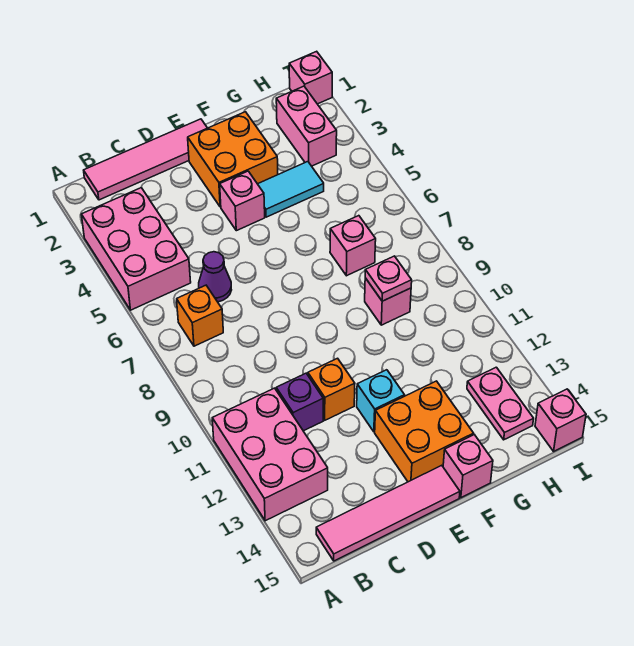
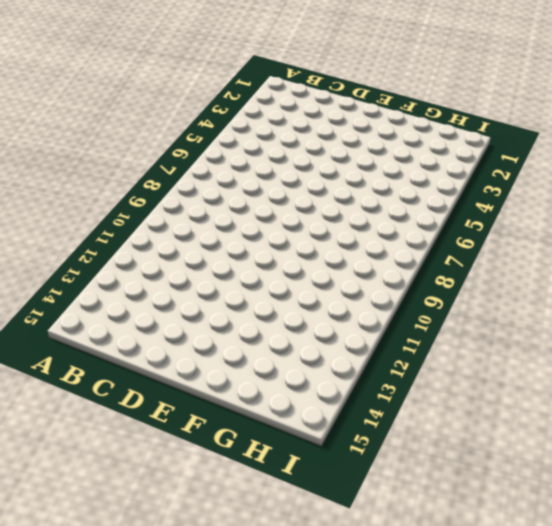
none -> pink 2x3 brick [81,188,191,310]
none -> pink 2x3 brick [212,388,328,521]
none -> pink 1x4 tile [84,119,207,200]

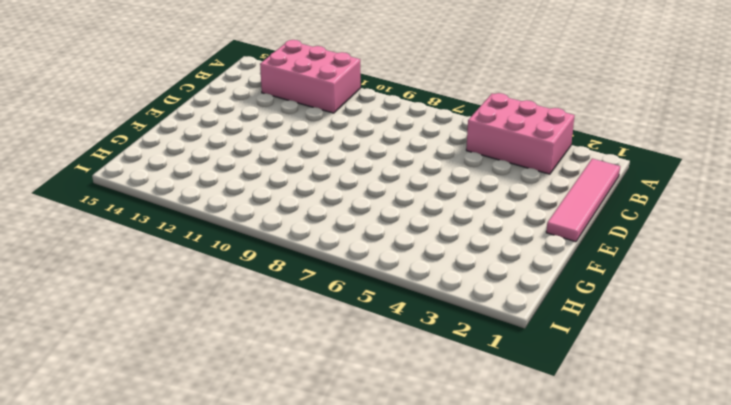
none -> orange 1x1 brick [177,285,223,346]
none -> pink 1x4 tile [316,465,460,561]
none -> purple 1x1 cone [199,252,231,302]

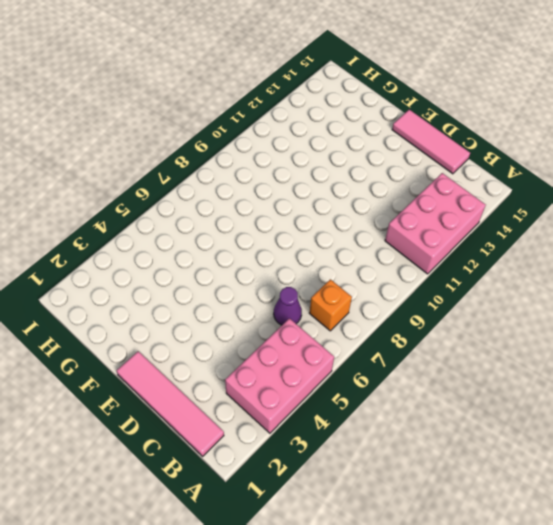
pink 1x3 tile [392,110,470,174] -> pink 1x4 tile [316,465,460,561]
none -> purple 1x1 brick [276,373,323,431]
none -> orange 1x1 brick [308,358,355,420]
none -> orange 2x2 brick [188,112,278,207]

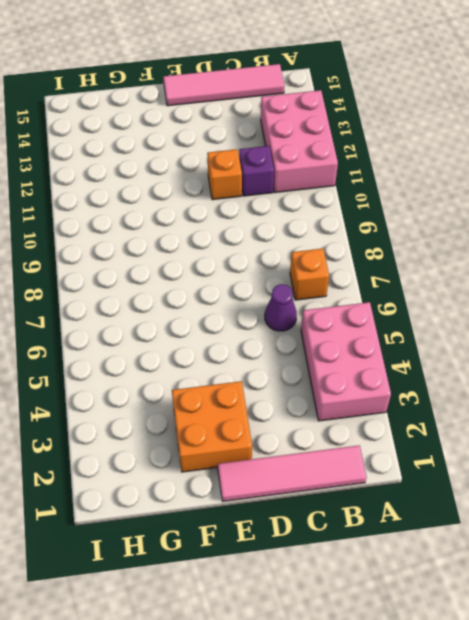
none -> pink 1x1 brick [220,171,265,231]
none -> cyan 1x1 brick [357,370,404,432]
none -> orange 2x2 brick [375,381,474,482]

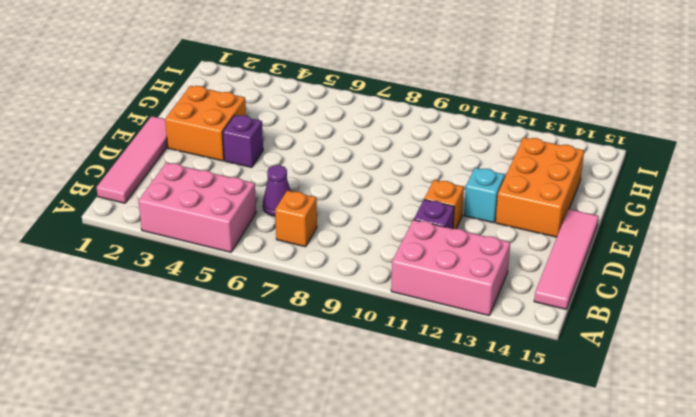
purple 1x1 brick [223,115,263,167] -> pink 1x1 brick [220,171,265,231]
orange 2x3 brick [496,138,584,237] -> orange 2x2 brick [375,381,474,482]
none -> cyan 1x2 tile [258,162,324,217]
none -> pink 1x1 brick [443,435,493,498]
none -> pink 1x1 brick [330,216,376,276]

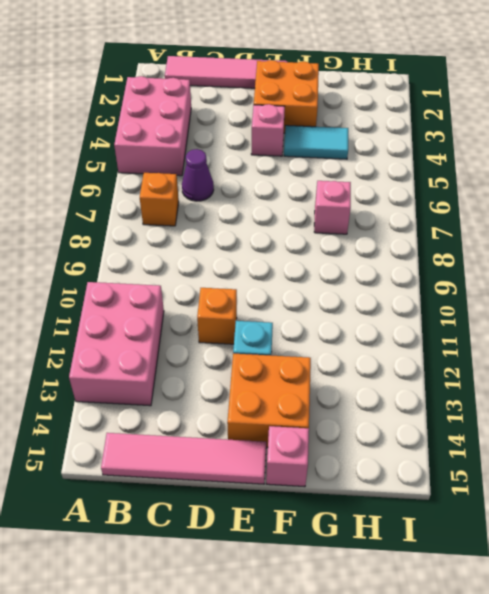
none -> purple 1x1 brick [276,373,323,431]
none -> pink 1x1 brick [365,278,411,325]
none -> pink 1x2 brick [276,86,337,166]

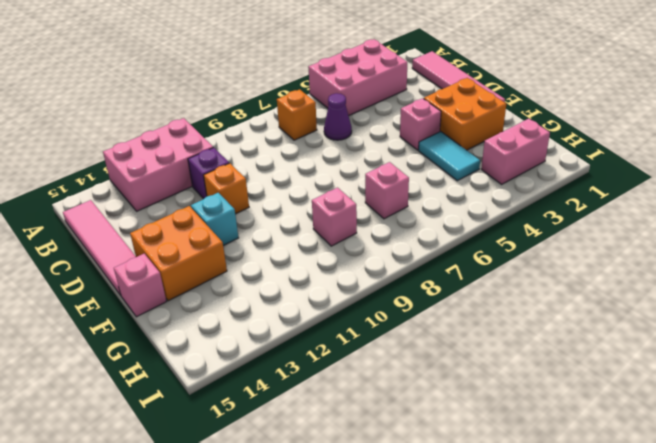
none -> pink 1x2 plate [467,367,534,440]
none -> pink 1x1 brick [289,51,332,104]
none -> pink 1x1 brick [535,389,586,451]

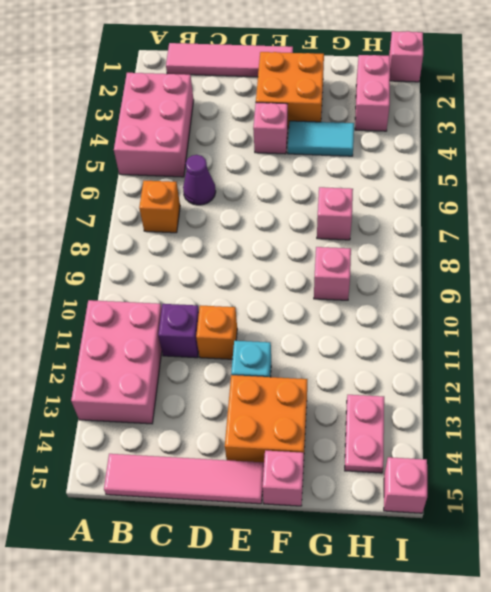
none -> pink 1x1 plate [365,256,412,301]

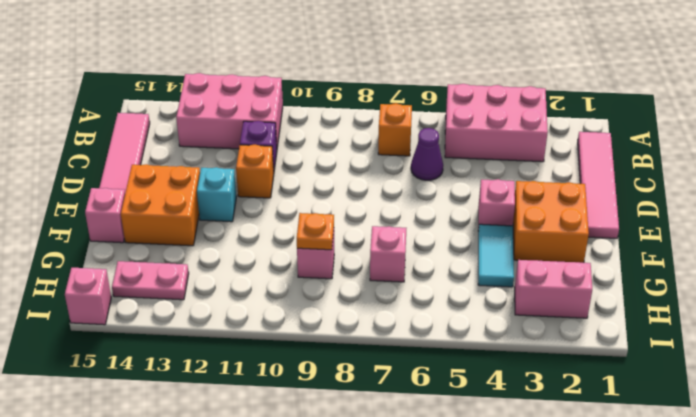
orange 1x1 plate [297,213,334,250] -> pink 1x1 plate [365,256,412,301]
none -> pink 1x1 brick [289,51,332,104]

